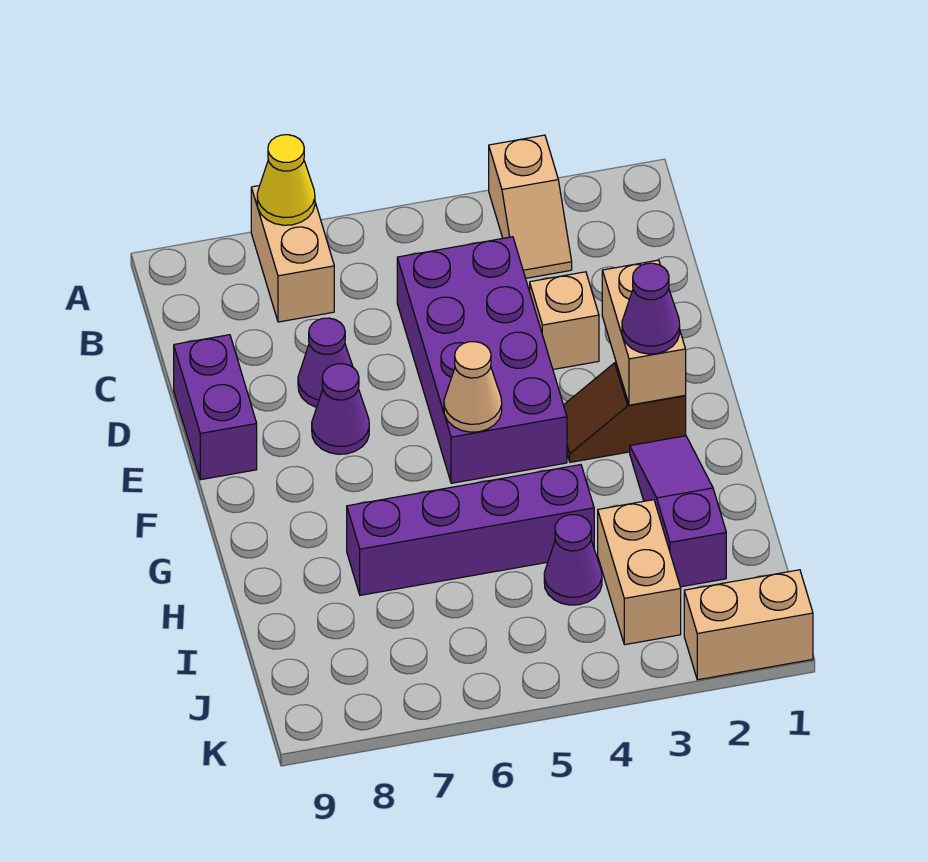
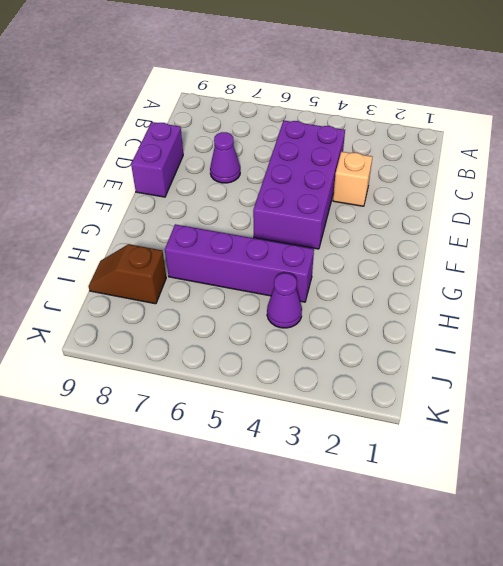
brown 1x2 slope [88,244,166,304] -> brown 1x2 slope moved to [564,362,686,462]
none -> tan 1x2 slope [489,135,572,278]
none -> tan 1x2 brick [251,186,334,322]
none -> purple 1x1 cone [312,364,369,454]

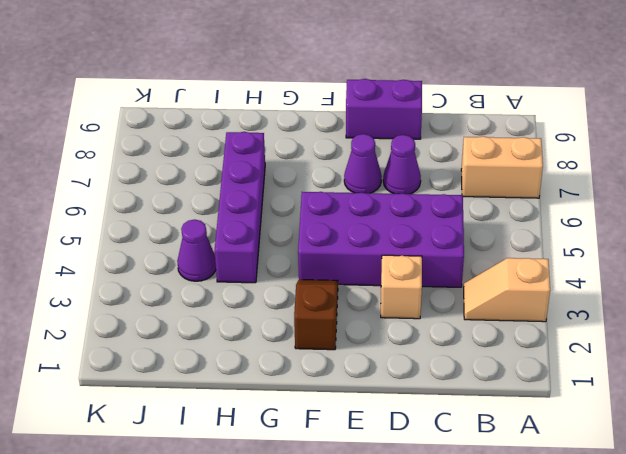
none -> purple 1x3 slope [630,436,726,587]
none -> tan 1x2 brick [598,500,681,645]
none -> tan 1x2 brick [684,570,813,680]

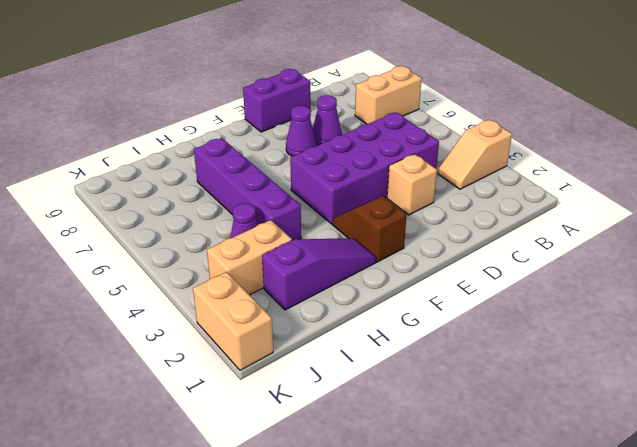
none -> yellow 1x1 cone [257,135,315,225]
none -> tan 1x2 brick [602,260,686,405]
none -> tan 1x1 cone [444,342,502,432]

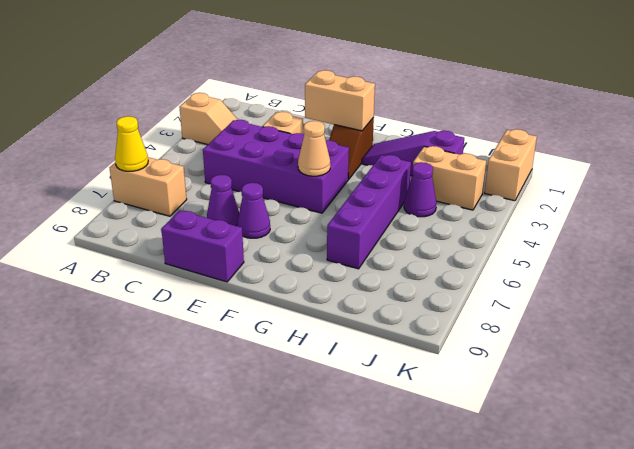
none -> purple 1x1 cone [622,263,680,354]

